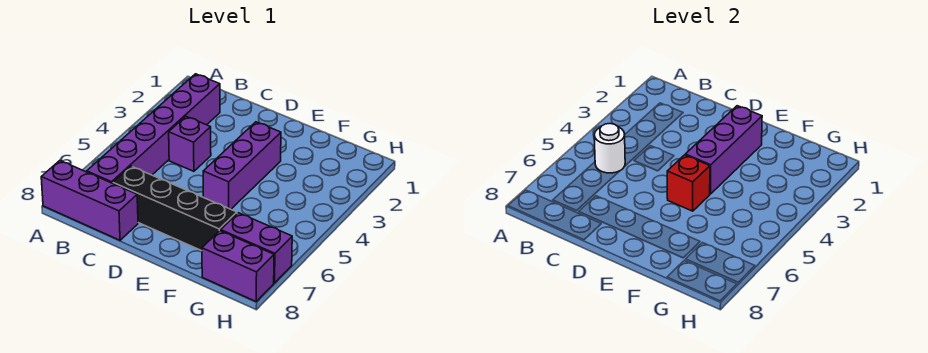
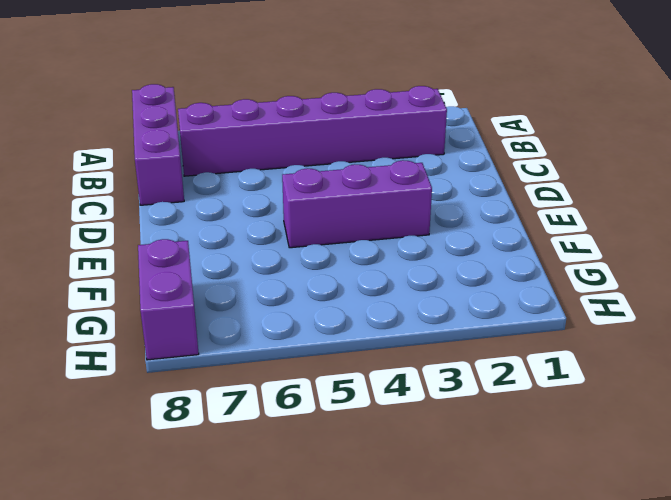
none -> purple 1x1 brick [169,116,211,171]
none -> black 1x4 brick [113,166,237,251]

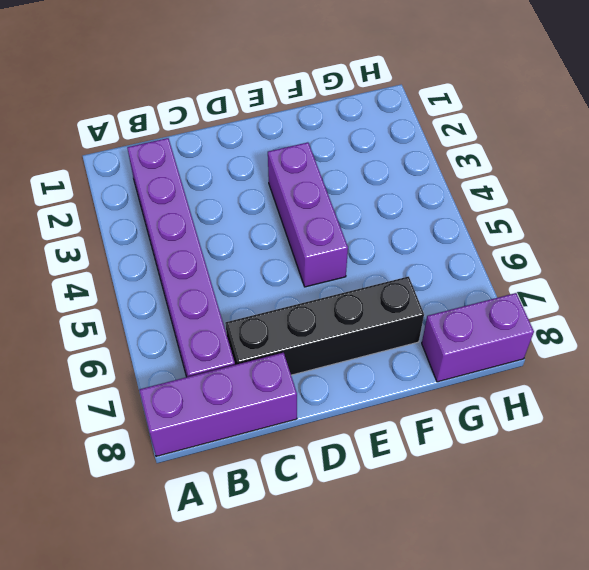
none -> purple 1x1 brick [169,116,211,171]
none -> purple 1x2 brick [221,213,292,283]

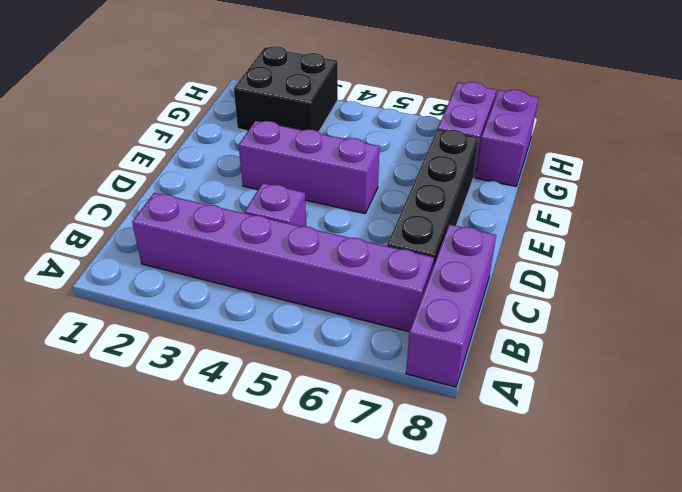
black 2x2 brick [234,46,338,132] -> none
none -> white 1x1 round brick [594,124,625,173]
none -> purple 1x3 brick [685,106,762,194]

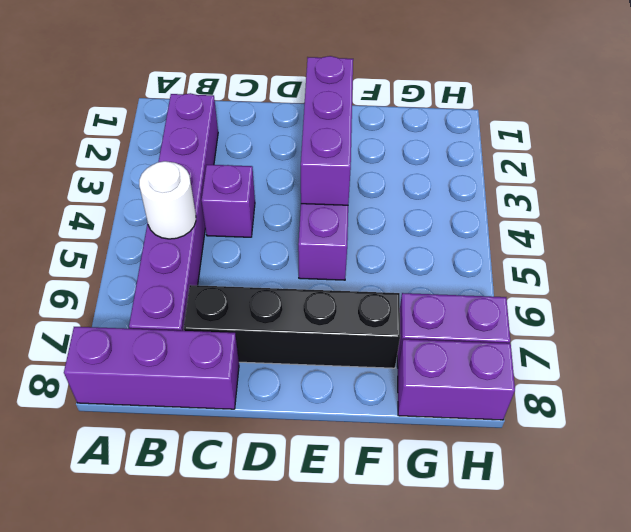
none -> red 1x1 brick [667,155,710,211]

